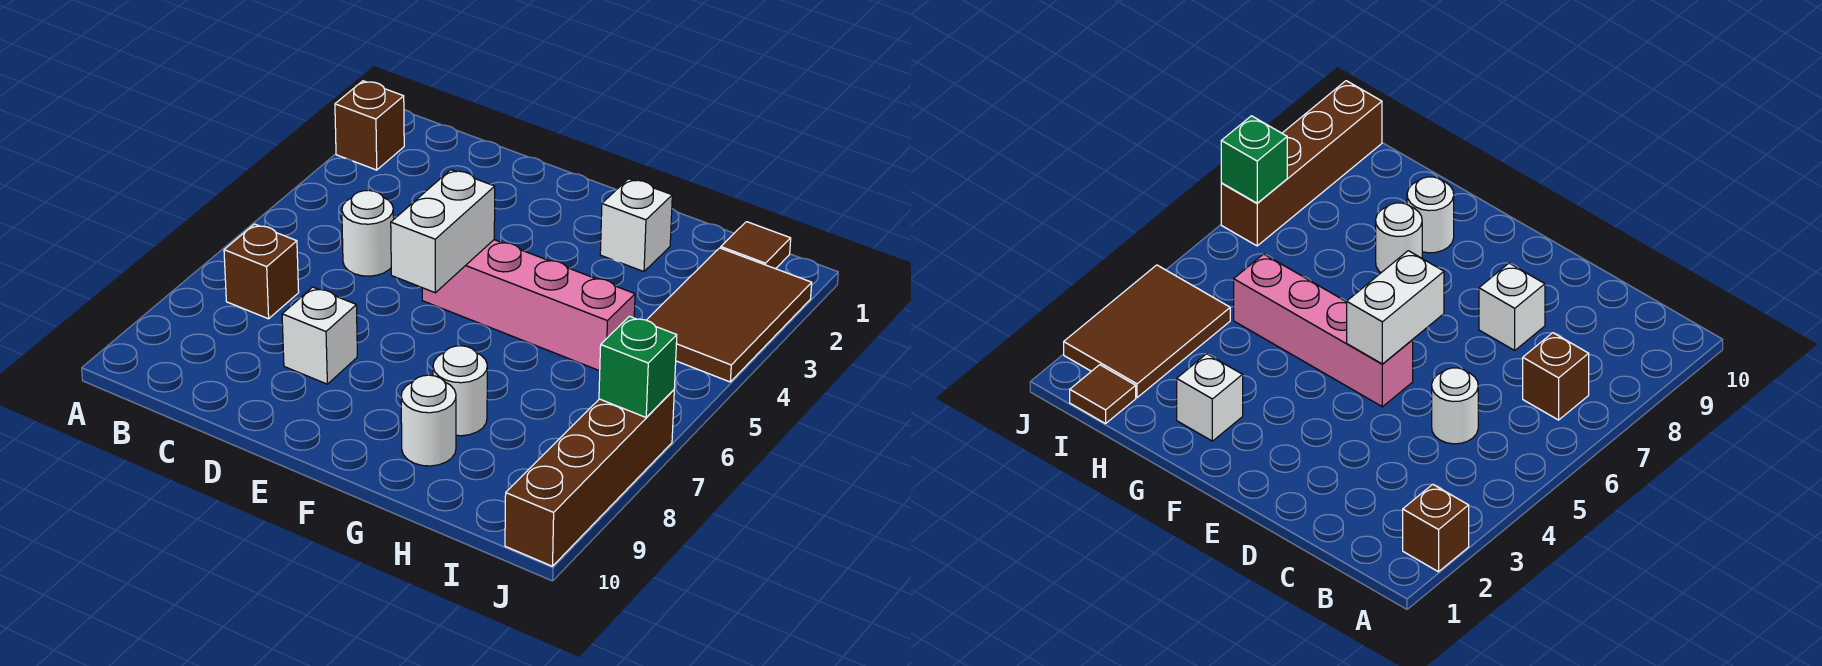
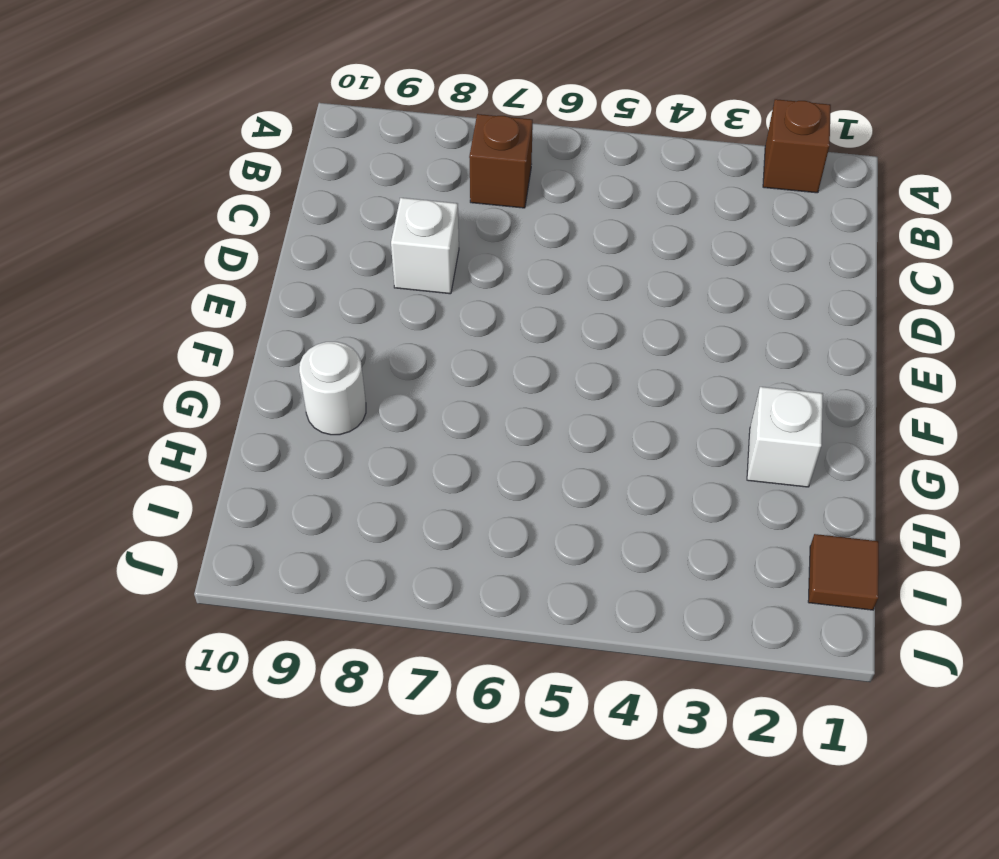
none -> white 1x1 round brick [342,190,394,276]
none -> pink 1x4 brick [422,240,635,371]
none -> white 1x1 round brick [433,346,487,436]

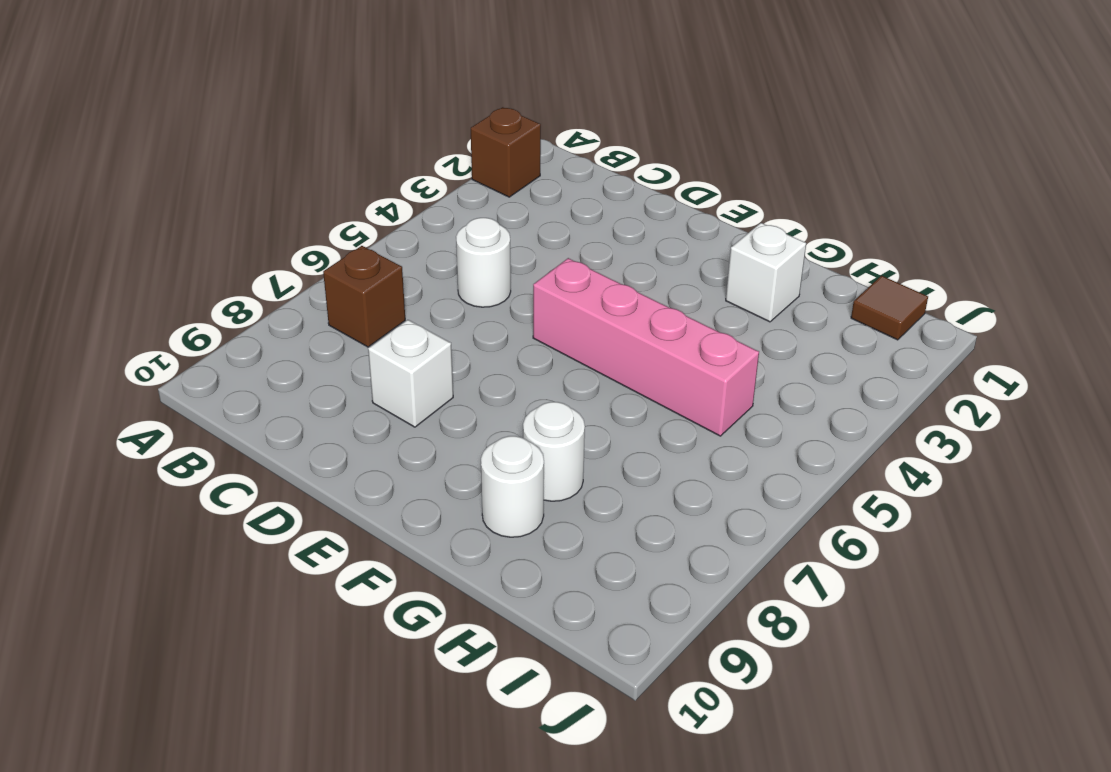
none -> brown 2x3 tile [647,248,812,382]
none -> brown 1x4 brick [505,390,674,566]
none -> white 1x2 brick [391,170,495,293]

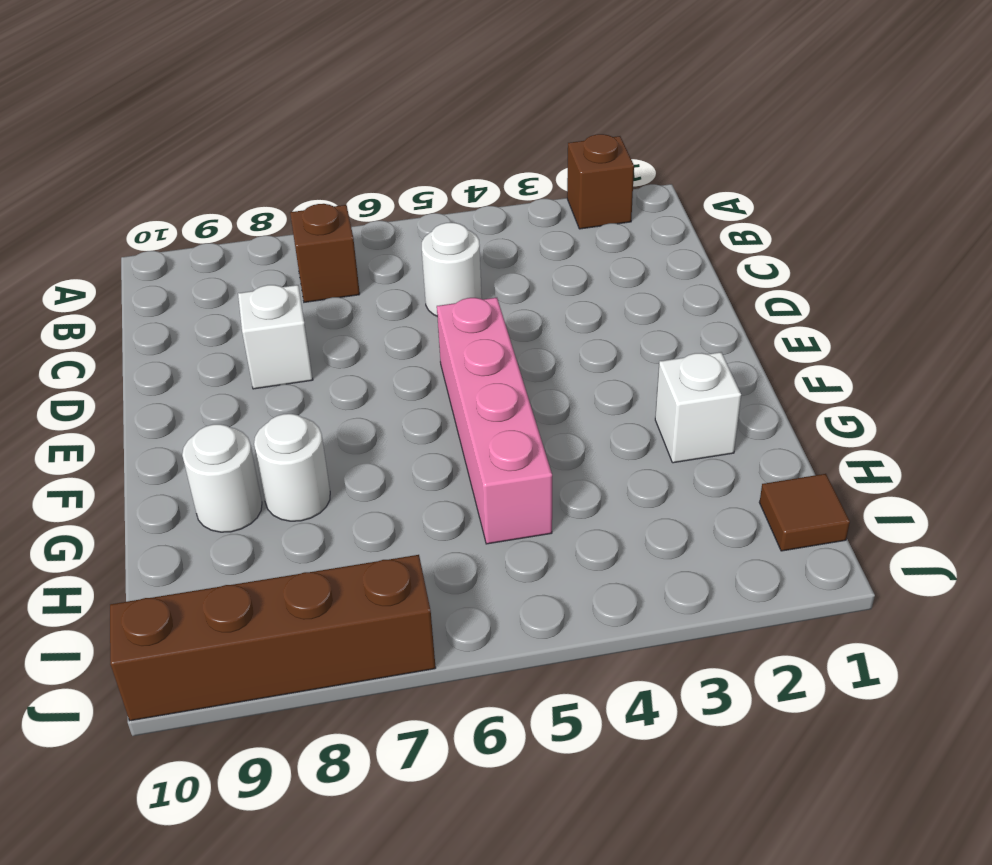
none -> brown 2x3 tile [647,248,812,382]
none -> white 1x2 brick [391,170,495,293]
none -> green 1x1 brick [599,316,677,417]

